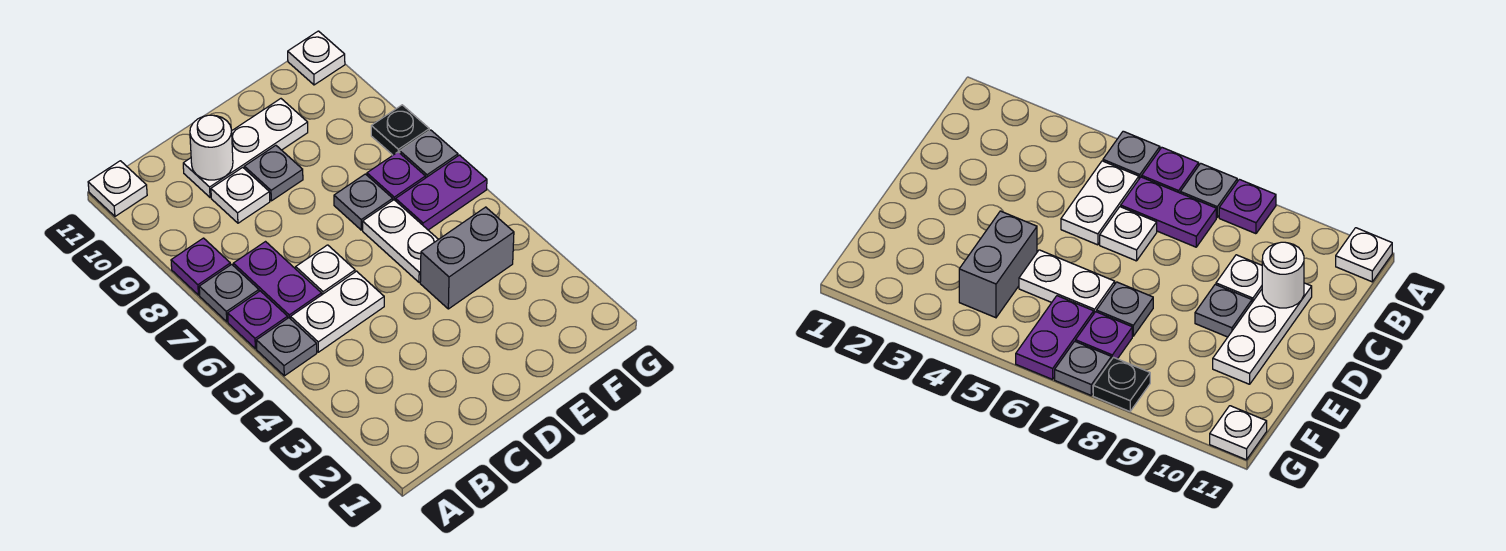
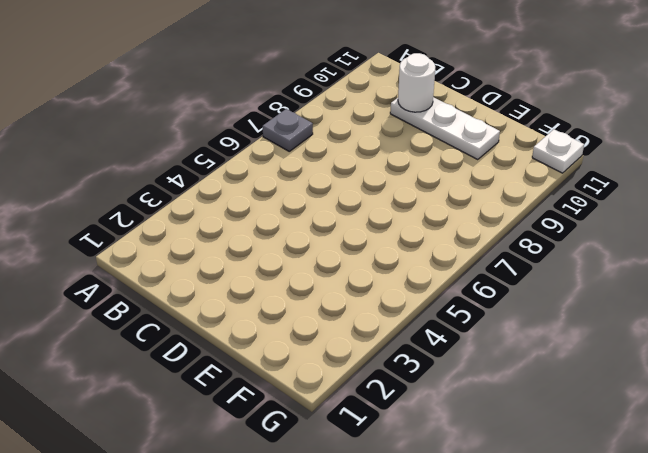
none -> grey 1x1 plate [256,318,317,376]
none -> purple 1x1 plate [228,291,288,349]
none -> purple 1x1 plate [171,238,230,295]

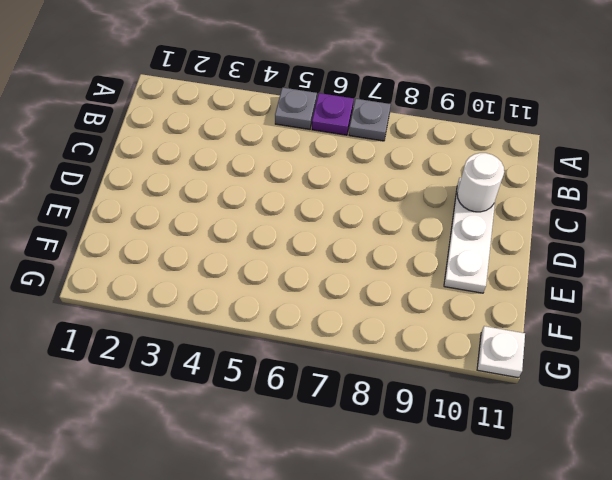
none -> purple 1x1 plate [171,238,230,295]
none -> white 1x1 plate [88,161,147,216]
none -> white 1x2 plate [291,271,384,352]

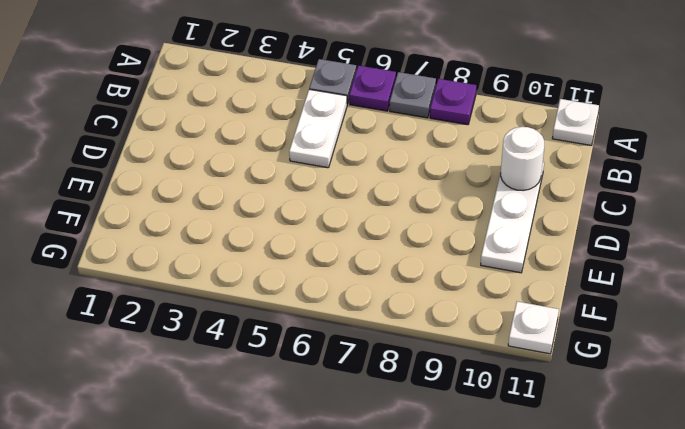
none -> purple 1x2 plate [233,242,322,319]
none -> white 1x1 plate [296,245,355,294]
none -> white 1x1 plate [211,167,270,223]

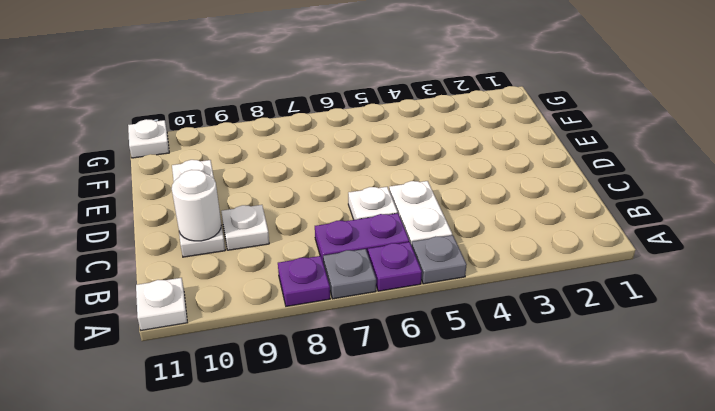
none -> grey 1x1 plate [244,145,303,201]
none -> grey 1x2 brick [420,207,514,309]
none -> white 1x2 plate [363,200,438,282]

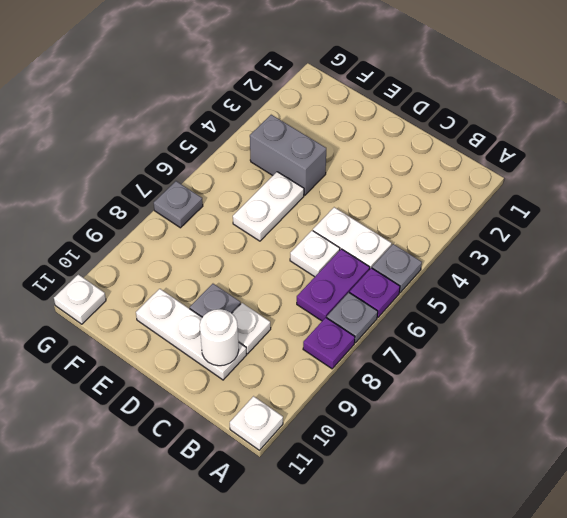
none -> grey 1x1 plate [334,174,393,230]
none -> purple 1x2 plate [396,155,487,230]
none -> purple 1x1 plate [367,152,425,201]

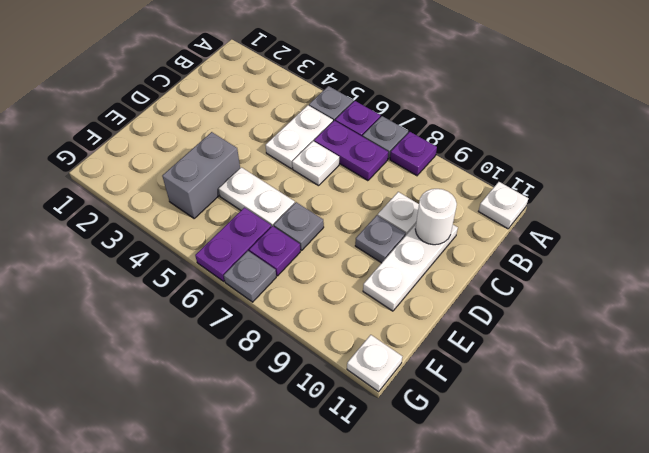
none -> black 1x1 plate [371,105,429,155]

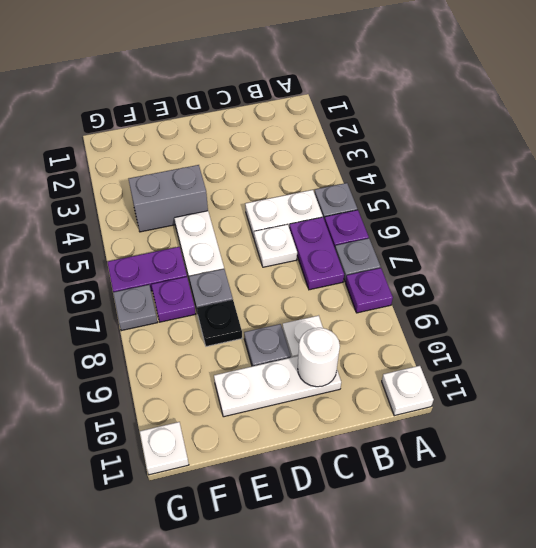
black 1x1 plate [197,300,242,346] -> black 1x1 plate moved to [371,105,429,155]

